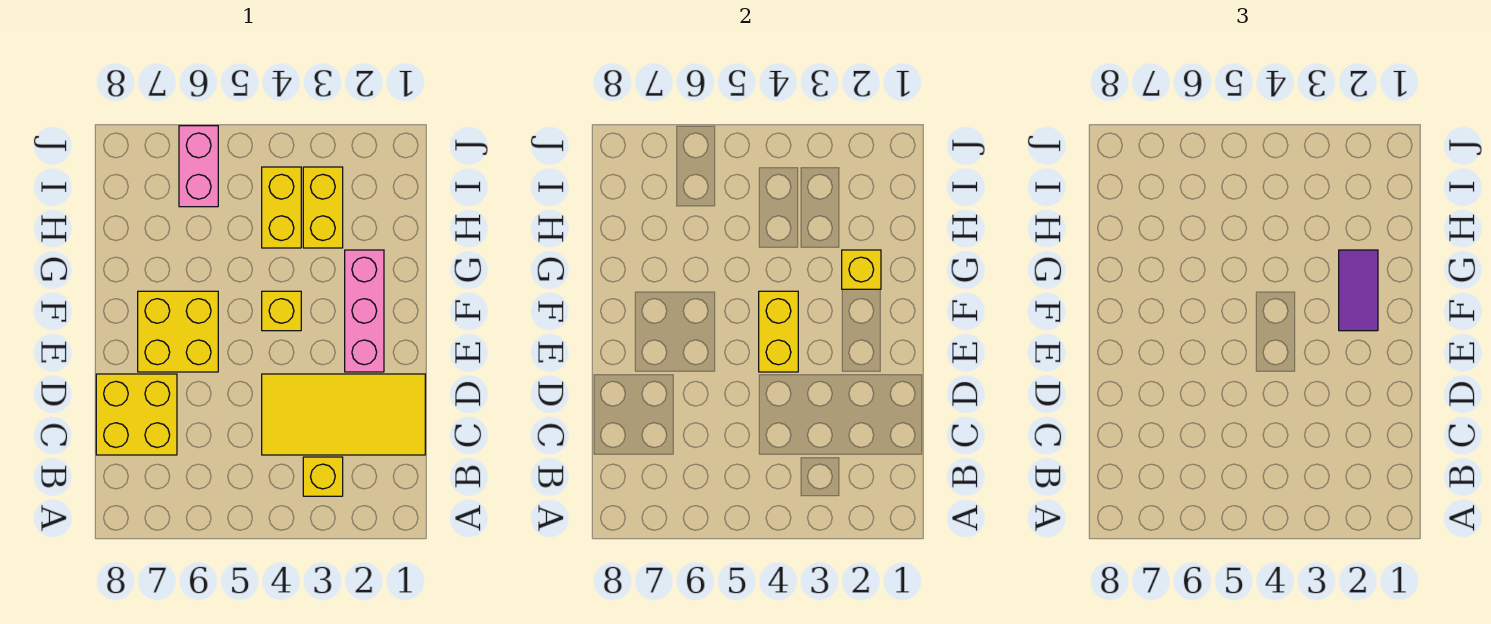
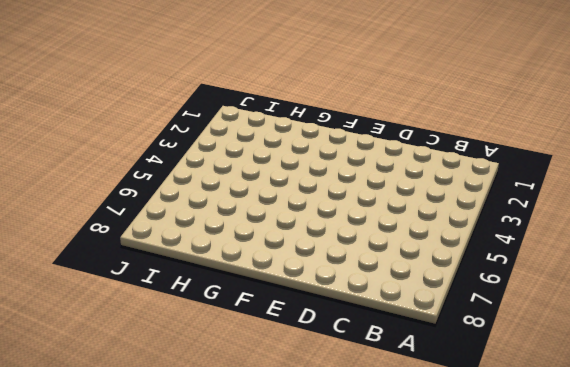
none -> yellow 1x1 brick [303,457,343,496]
none -> yellow 2x4 tile [262,374,425,455]
none -> yellow 2x2 brick [96,374,177,455]

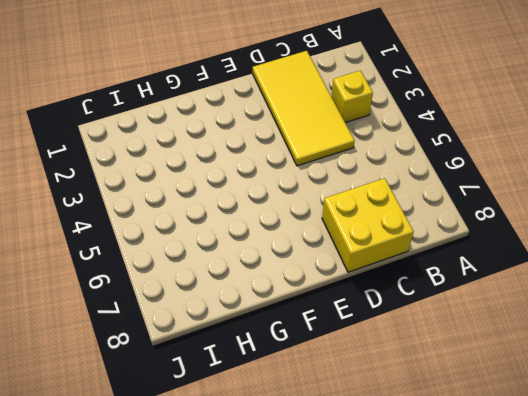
none -> pink 1x3 brick [345,250,384,372]
none -> yellow 2x2 brick [138,291,218,372]
none -> yellow 1x1 brick [262,291,301,331]

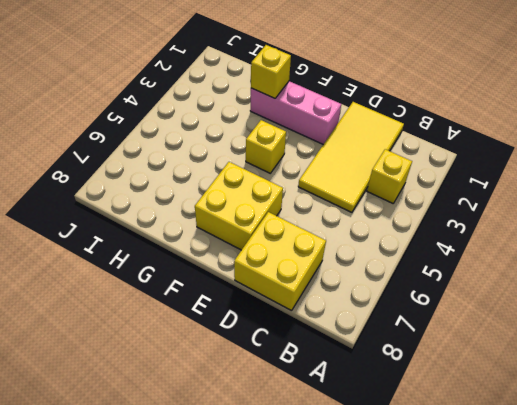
none -> yellow 1x2 brick [303,167,343,248]
none -> yellow 1x2 brick [262,167,301,248]
none -> pink 1x2 brick [179,126,218,207]

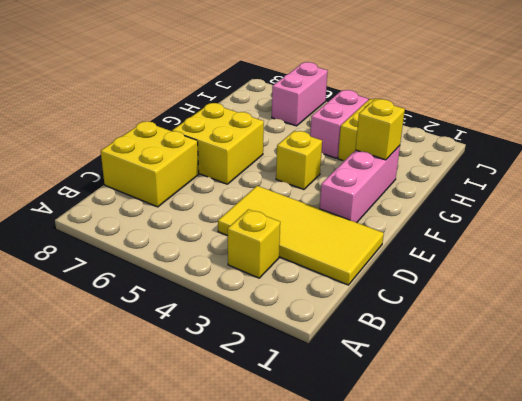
pink 1x2 brick [310,90,368,158] -> yellow 1x2 brick [262,167,301,248]
none -> yellow 1x2 brick [759,291,798,372]
none -> purple 1x2 tile [1339,250,1378,331]

